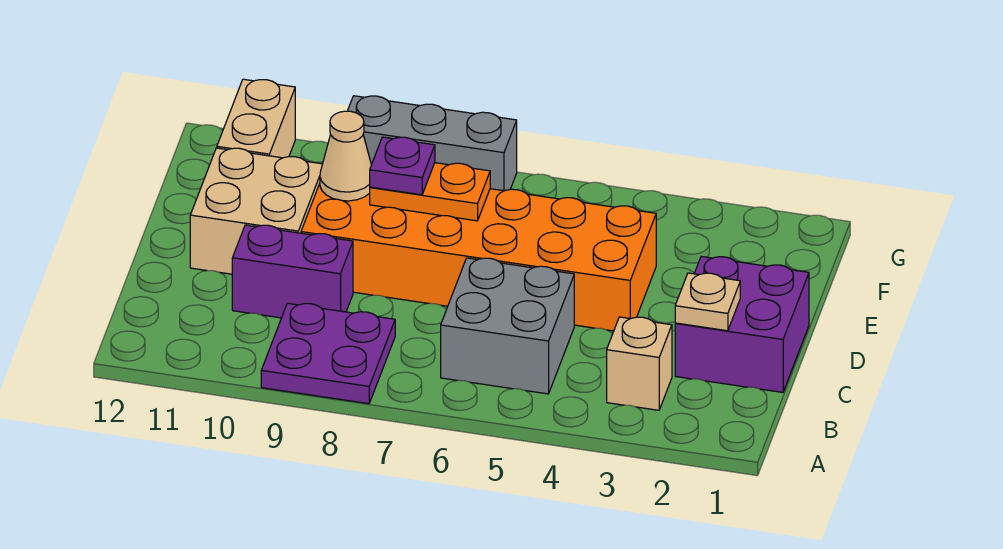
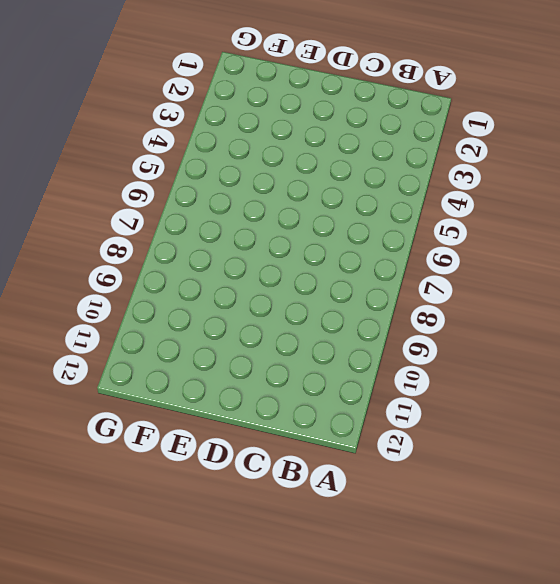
none -> purple 2x2 plate [261,303,395,404]
none -> tan 1x1 brick [607,317,672,410]
none -> grey 2x2 brick [441,258,574,394]

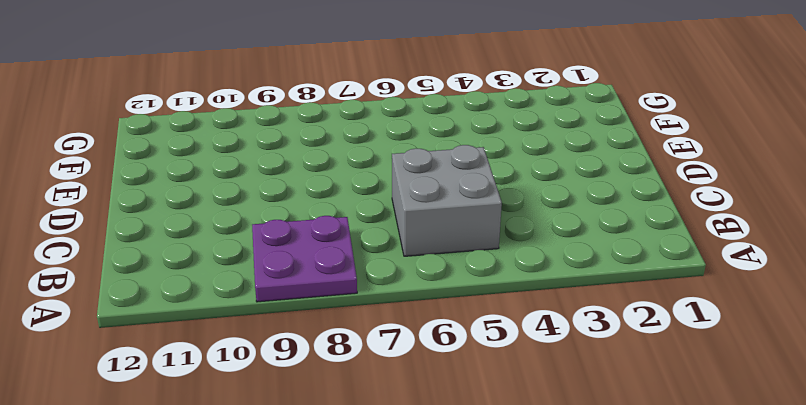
none -> tan 1x1 brick [607,317,672,410]
none -> purple 2x2 brick [675,256,809,392]
none -> purple 1x2 brick [232,225,353,318]

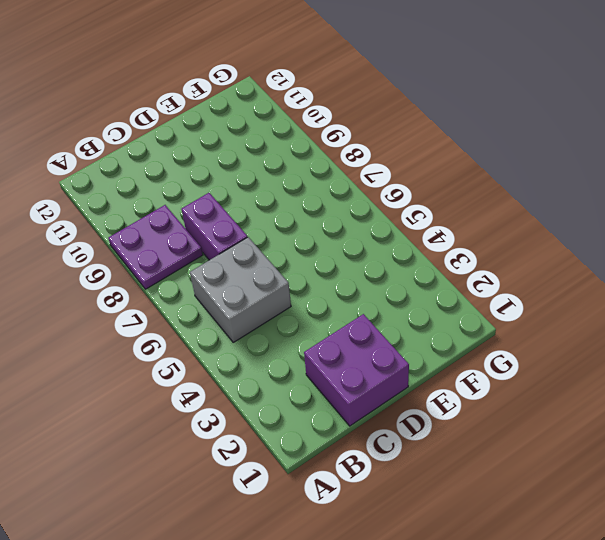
purple 1x2 brick [181,193,247,260] -> purple 1x2 brick moved to [232,225,353,318]
none -> tan 1x1 brick [607,317,672,410]
none -> orange 2x6 brick [301,184,656,331]
none -> tan 2x2 brick [190,148,322,274]

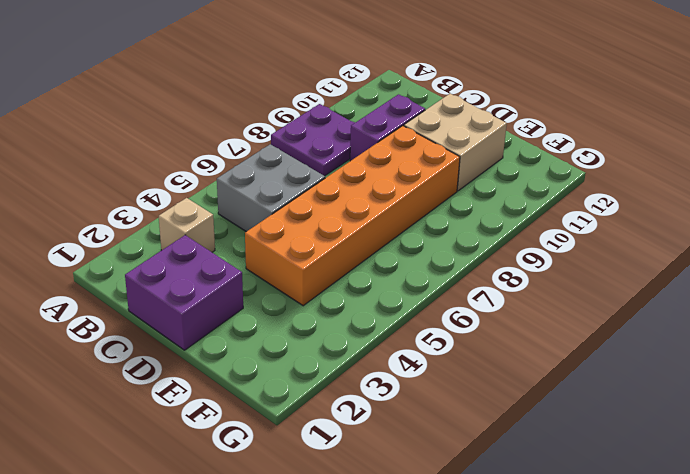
none -> tan 1x2 brick [217,79,295,158]
none -> grey 1x3 brick [348,96,517,191]
none -> tan 1x1 plate [675,273,740,331]

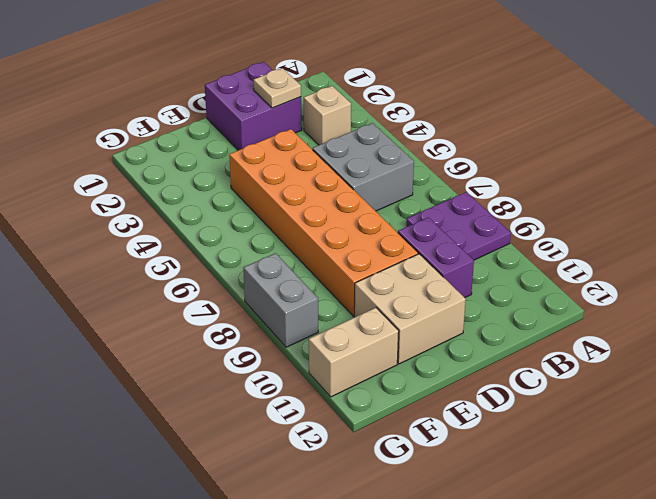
grey 1x2 brick [243,253,318,347] -> grey 1x3 brick [348,96,517,191]
none -> orange 1x2 plate [370,163,490,221]
none -> tan 1x1 cone [320,111,371,201]
none -> purple 1x1 plate [370,137,435,195]

